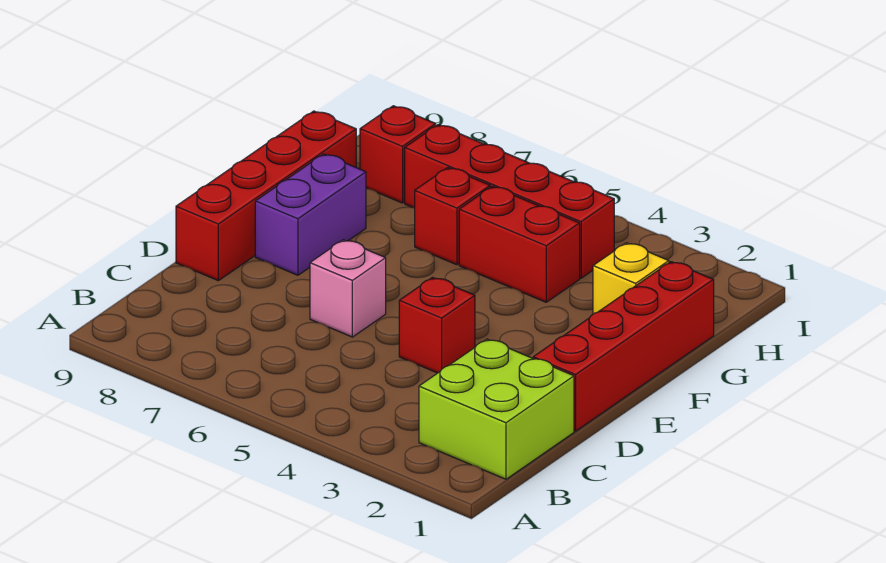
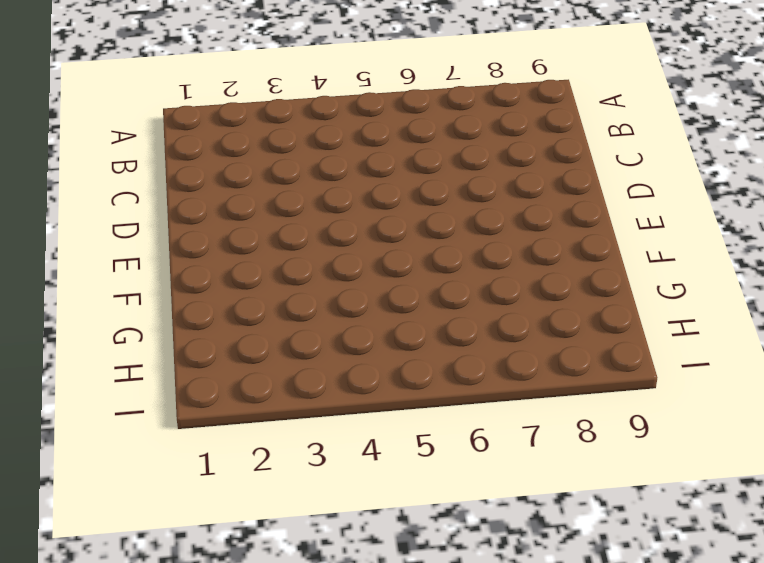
none -> lime 2x2 brick [419,339,574,479]
none -> red 1x4 brick [533,262,714,431]

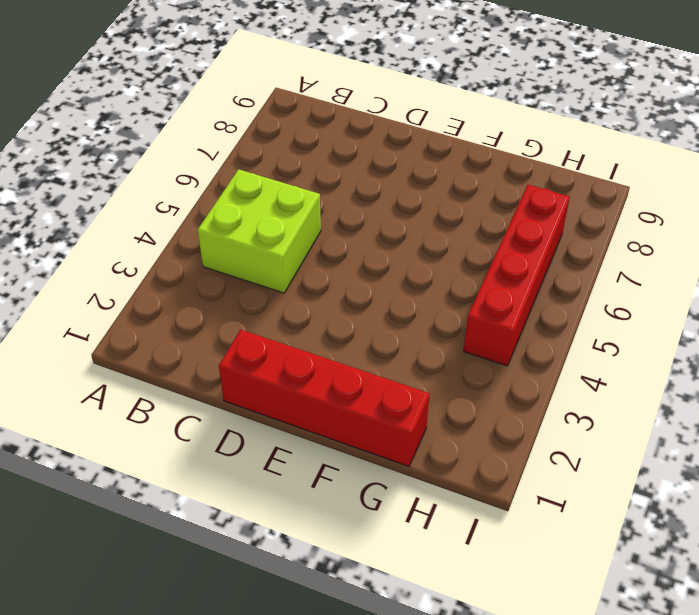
lime 2x2 brick [198,169,321,293] -> lime 2x2 brick moved to [419,339,574,479]
none -> red 1x1 brick [399,277,475,373]
none -> pink 1x1 brick [310,240,386,337]

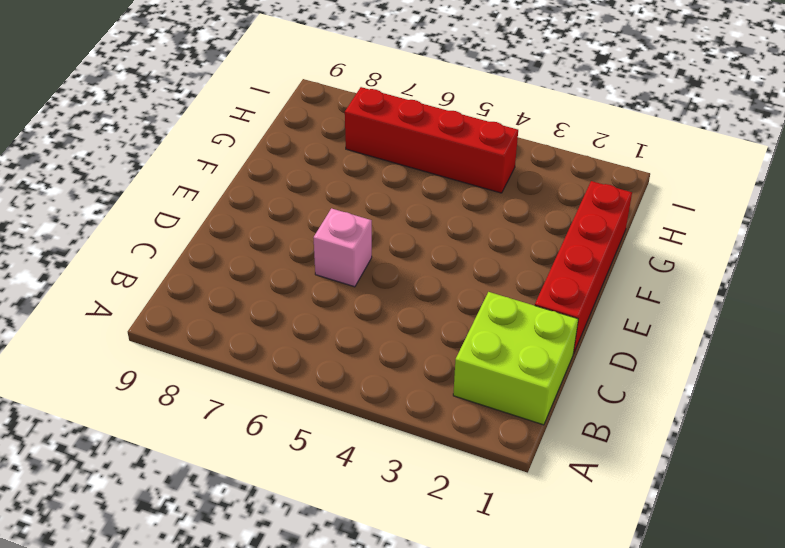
none -> red 1x1 brick [399,277,475,373]
none -> red 1x4 brick [176,111,356,281]

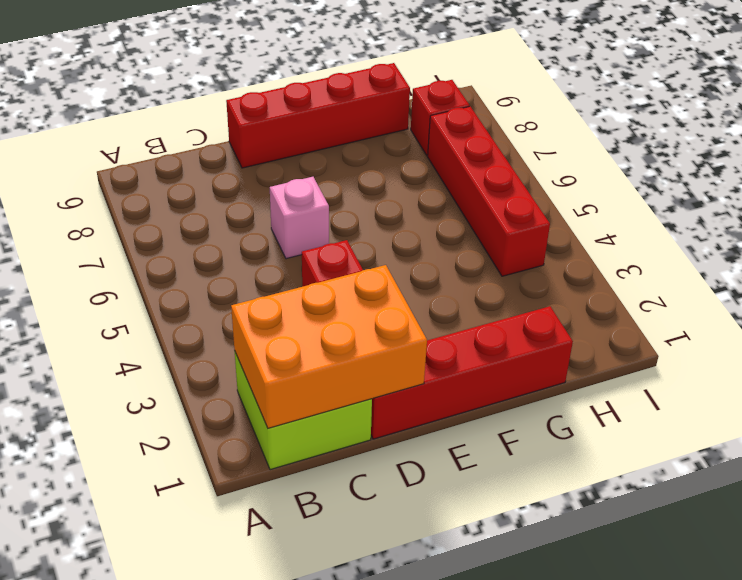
orange 2x3 brick [231,265,427,428] -> none
none -> purple 1x2 brick [255,154,366,275]
none -> yellow 1x1 brick [593,243,669,314]

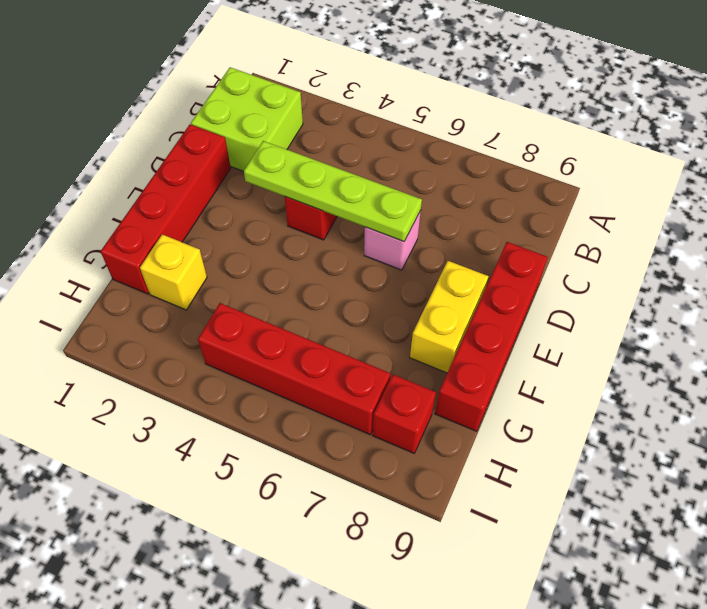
lime 1x4 plate [244,141,422,242] -> none
yellow 1x2 brick [410,261,489,373] -> purple 1x2 brick [255,154,366,275]
none -> red 1x2 brick [459,186,580,302]
none -> red 1x1 brick [415,168,490,265]

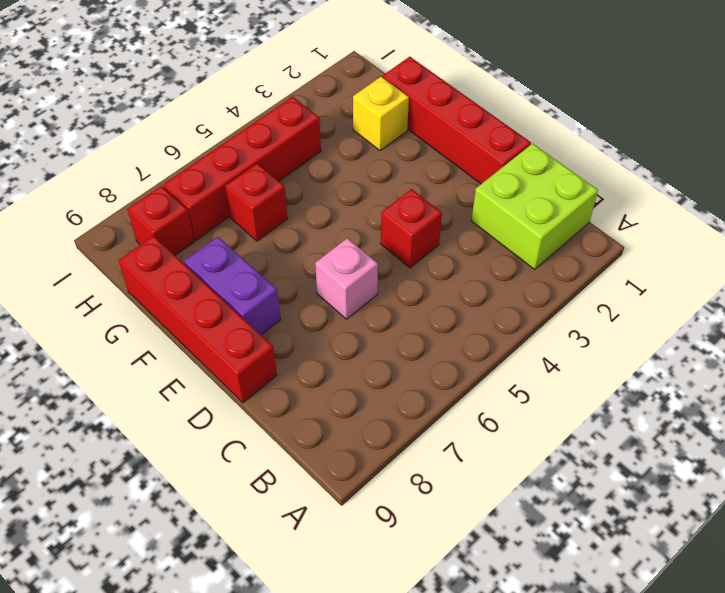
none -> red 1x2 brick [459,186,580,302]

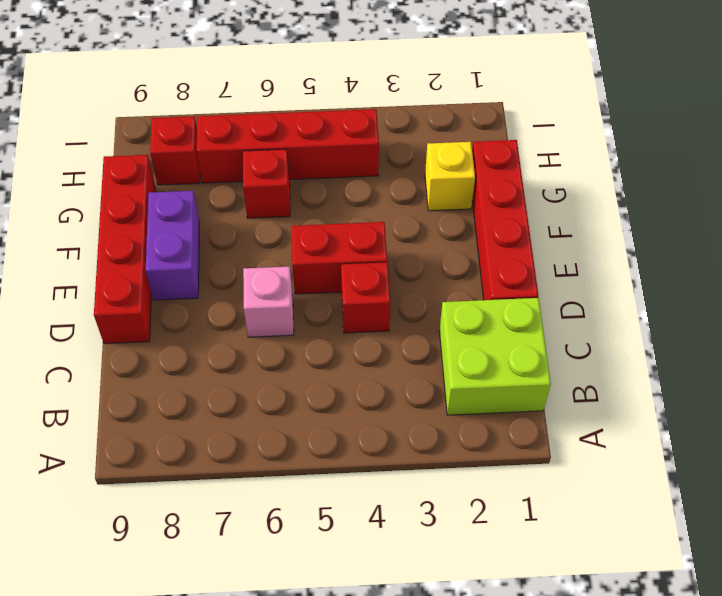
red 1x2 brick [291,222,387,294] -> red 1x2 brick moved to [459,186,580,302]

